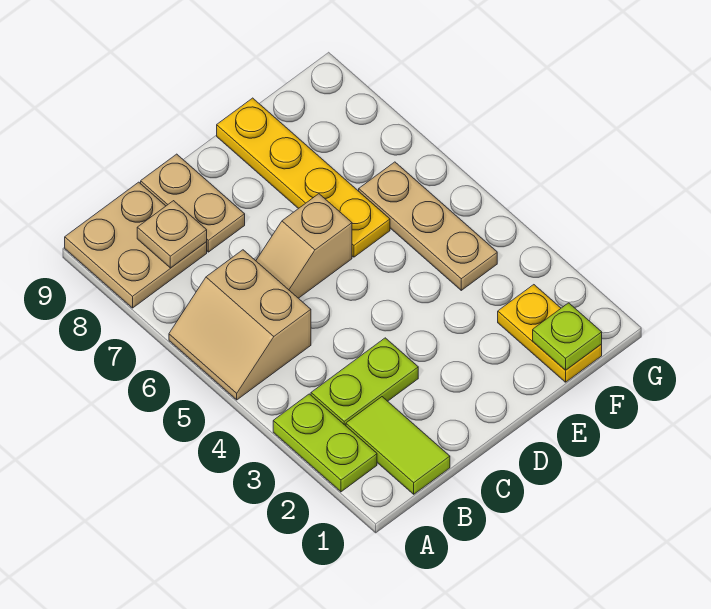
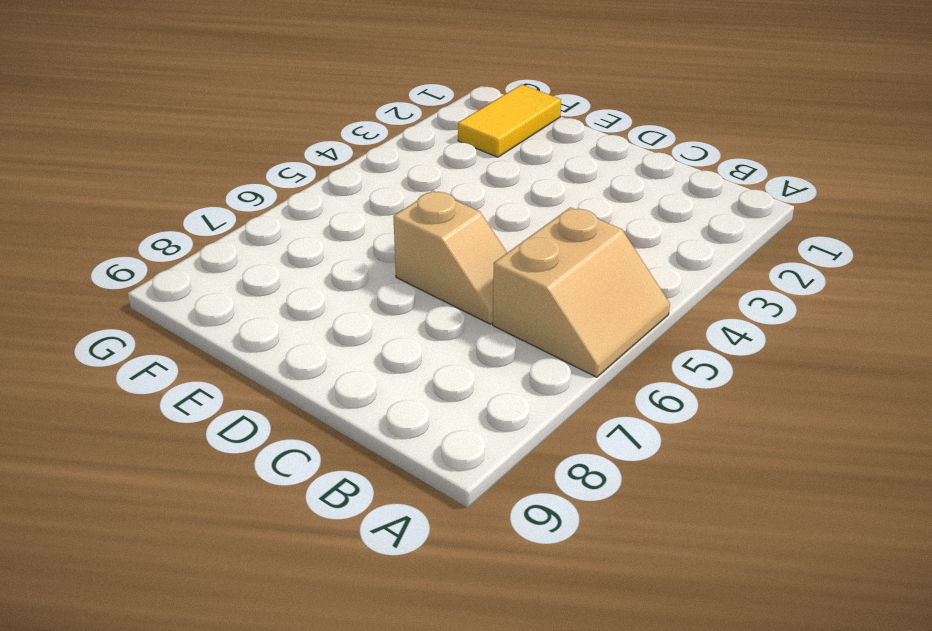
yellow 1x2 tile [458,84,561,157] -> yellow 1x2 plate [498,285,602,382]
none -> lime 1x2 plate [273,394,377,492]
none -> tan 2x2 plate [65,182,207,308]
none -> lime 1x2 tile [346,397,450,494]

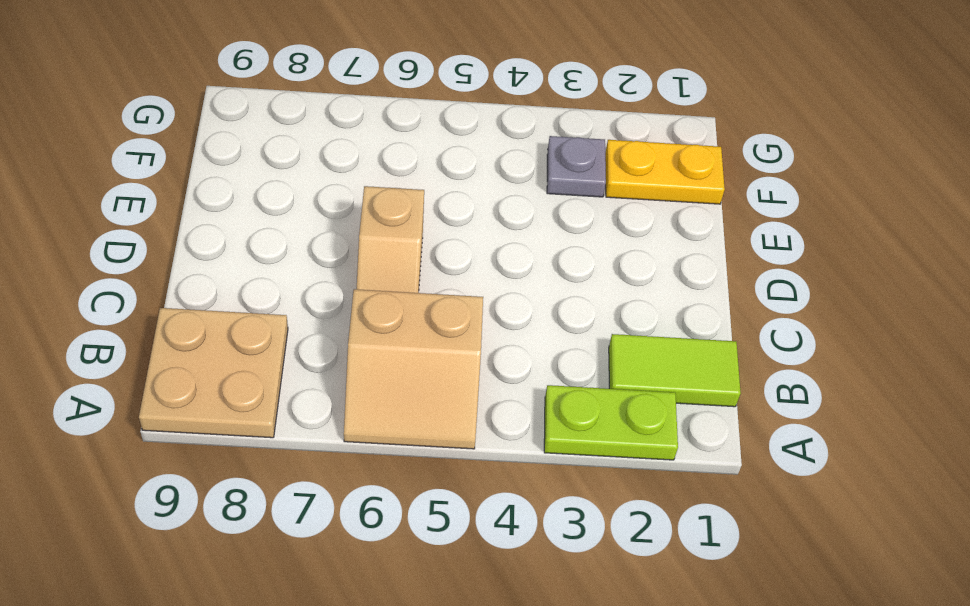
grey 1x1 plate [547,136,606,197] -> none
none -> lime 1x2 plate [311,338,418,426]
none -> tan 1x2 plate [141,154,245,252]
none -> yellow 1x4 plate [217,98,390,257]

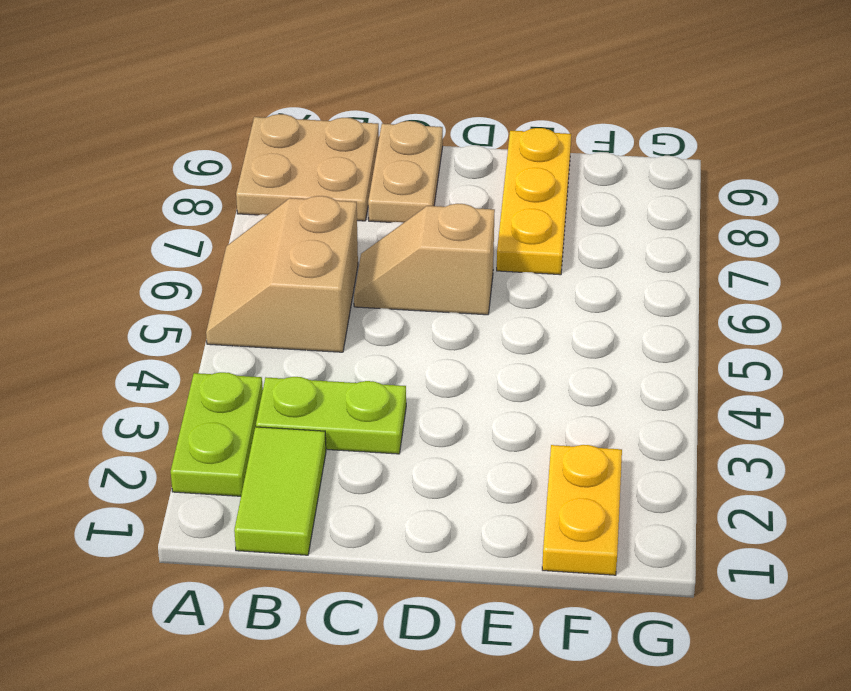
yellow 1x3 plate [497,128,571,275] -> yellow 1x4 plate [217,98,390,257]
none -> tan 1x3 plate [359,162,497,290]
none -> tan 1x1 plate [137,201,207,268]
none -> lime 1x1 plate [533,303,602,370]

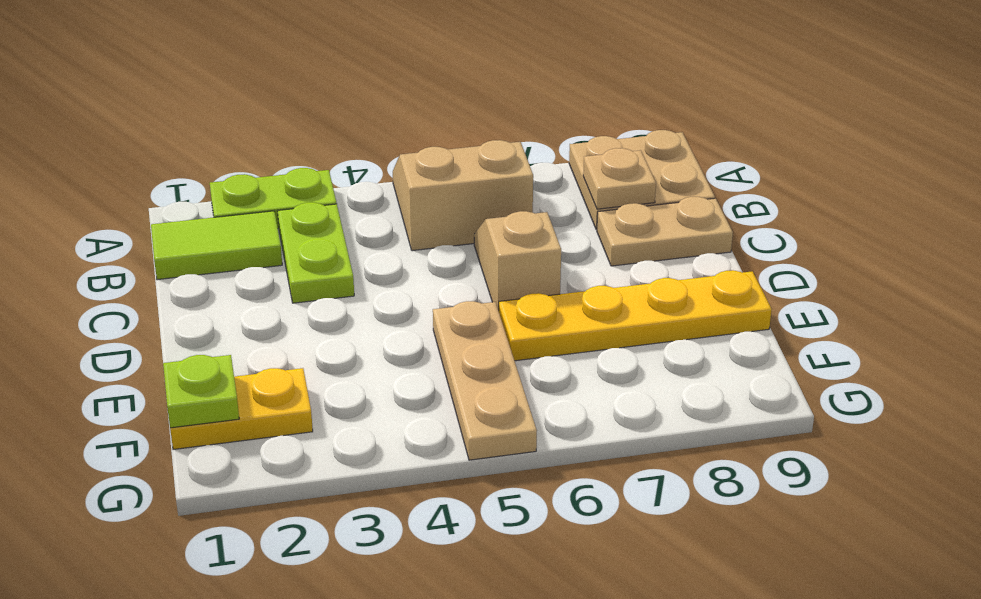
tan 1x3 plate [433,301,537,460] -> tan 1x3 plate turned to [359,162,497,290]

